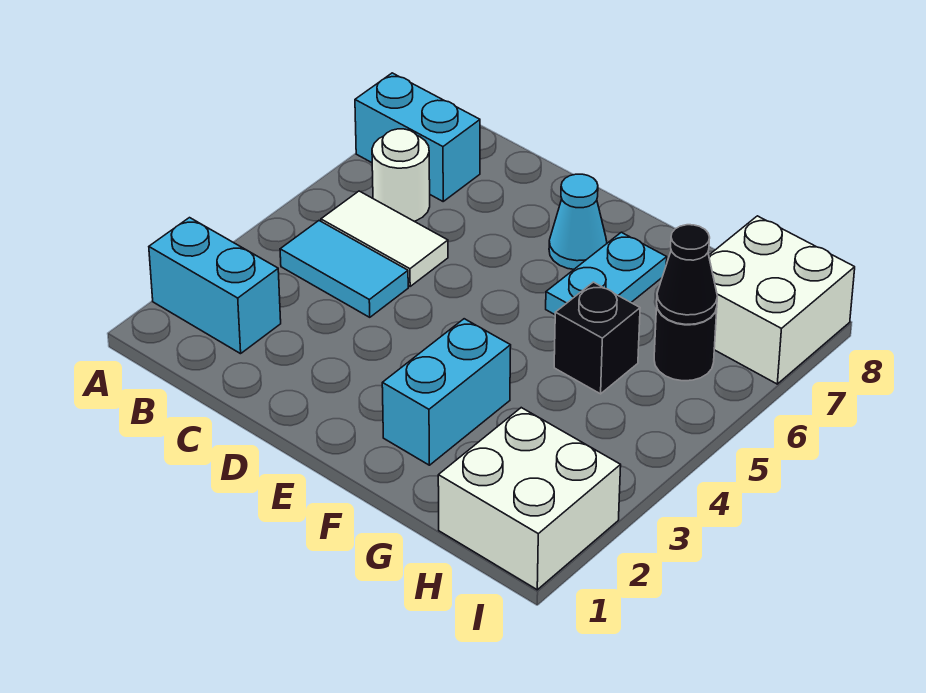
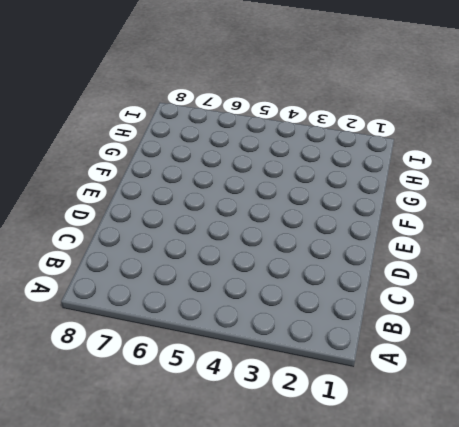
none -> cyan 1x2 brick [149,218,281,354]
none -> cyan 1x2 brick [355,73,480,201]
none -> cyan 1x2 tile [280,221,408,317]

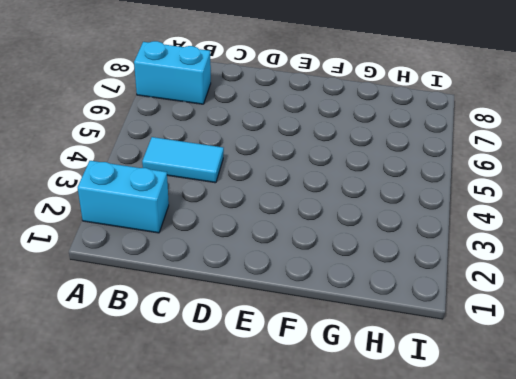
none -> white 1x2 tile [321,191,448,286]
none -> white 1x1 round brick [372,129,430,221]
none -> cyan 1x1 cone [549,174,607,269]

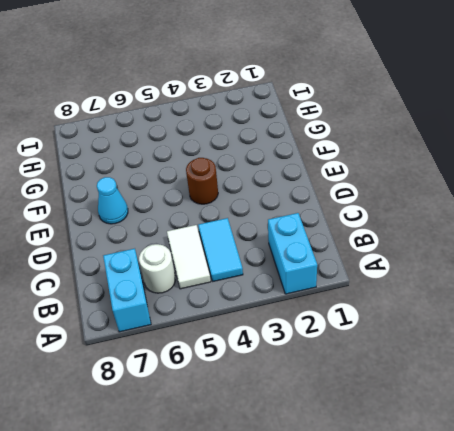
brown 1x1 round brick [186,158,218,204] -> none
none -> cyan 1x2 brick [382,319,511,465]
none -> cyan 1x2 plate [546,232,667,315]
none -> black 1x1 brick [554,282,640,394]

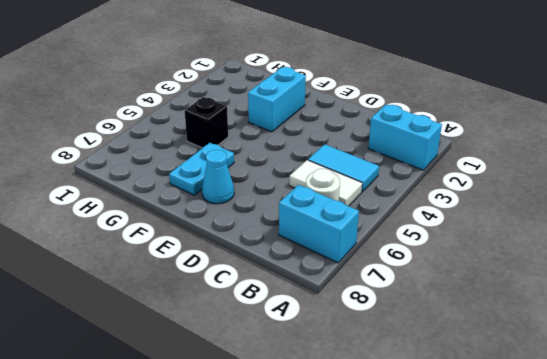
none -> white 2x2 brick [438,408,621,590]
none -> black 1x1 round brick [654,308,717,381]
none -> white 2x2 brick [709,216,855,384]

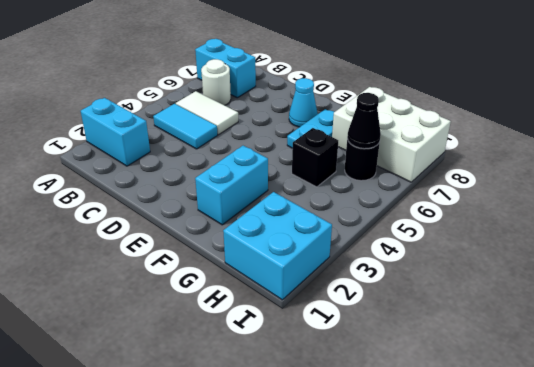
white 2x3 brick [332,87,451,182] -> white 2x2 brick [709,216,855,384]
cyan 2x2 brick [223,192,332,300] -> white 2x2 brick [438,408,621,590]

